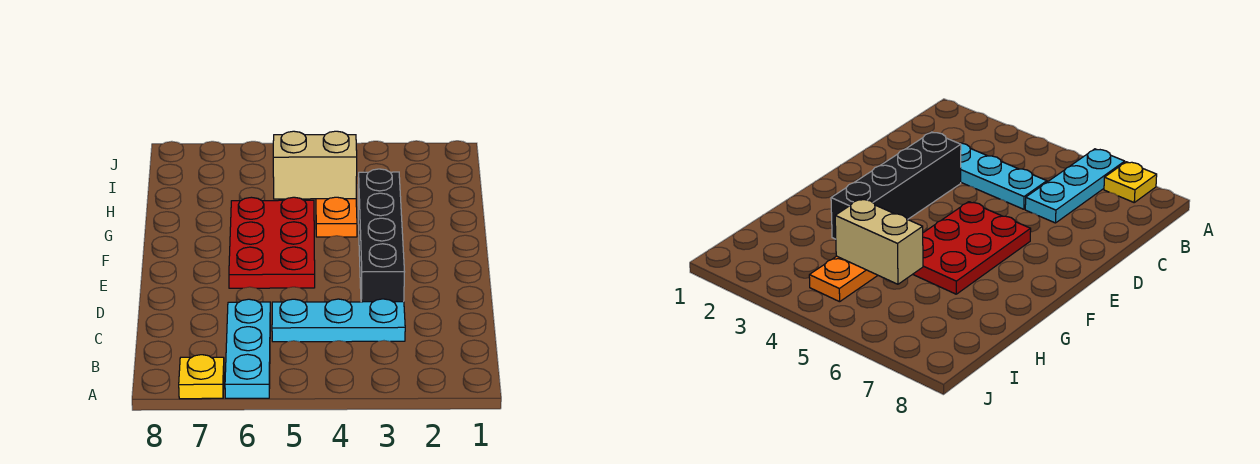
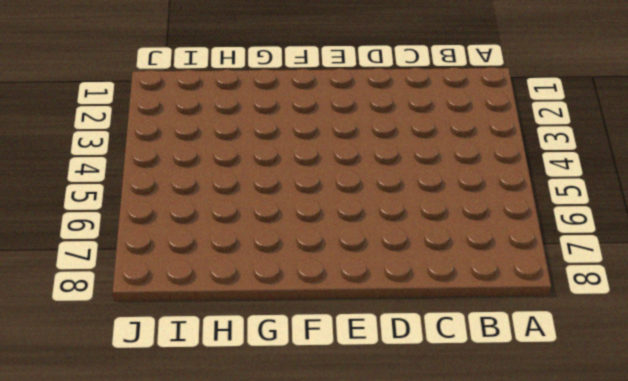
none -> cyan 1x3 plate [225,299,270,398]
none -> yellow 1x1 plate [179,355,224,399]

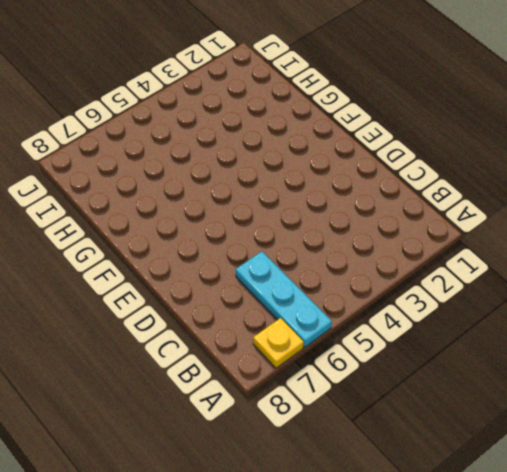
none -> cyan 1x3 plate [272,299,405,342]
none -> black 1x4 brick [358,169,404,302]

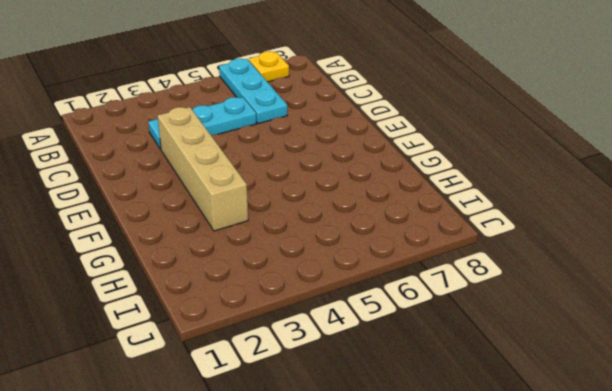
tan 1x4 brick [158,107,248,231] -> black 1x4 brick [358,169,404,302]
none -> red 2x3 plate [229,197,315,288]
none -> orange 1x3 plate [316,197,357,237]

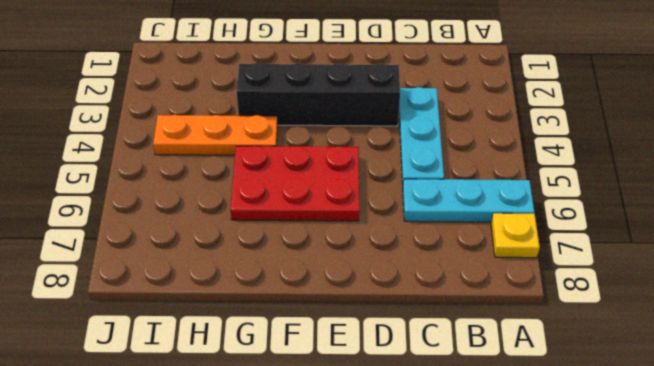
none -> tan 1x2 brick [273,131,357,199]

